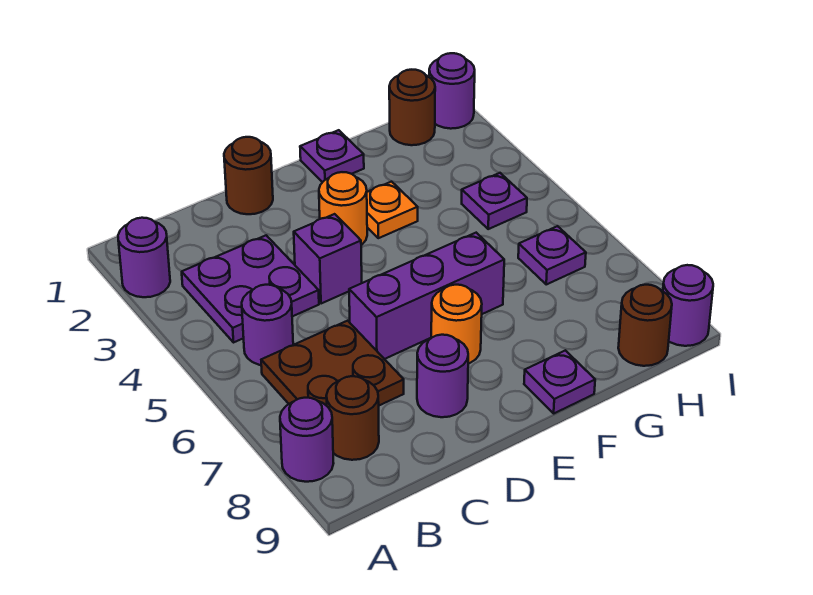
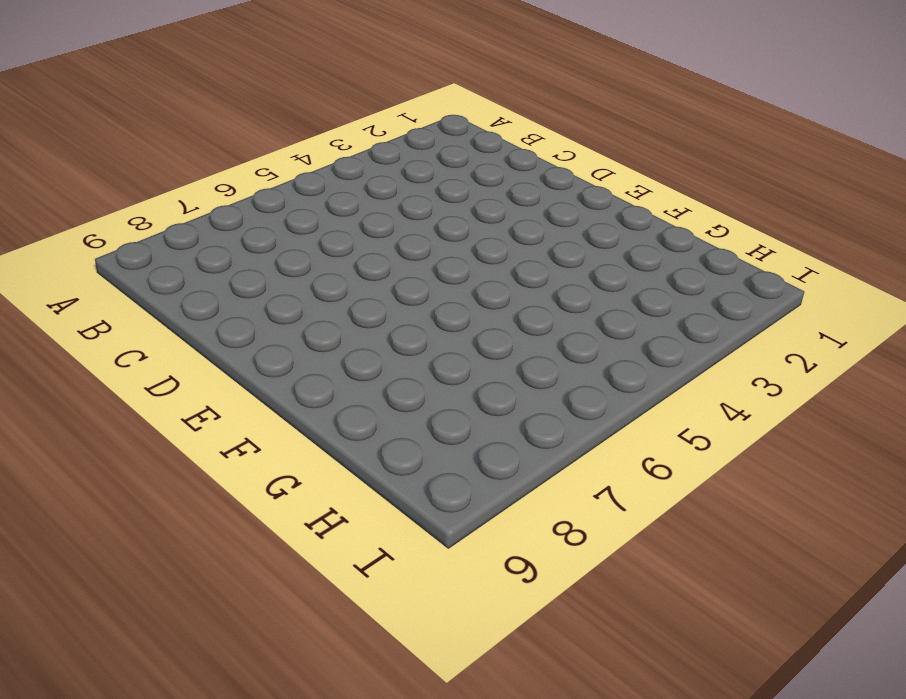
none -> purple 1x1 round brick [118,218,170,297]
none -> purple 1x1 round brick [280,398,334,482]
none -> purple 2x2 plate [182,235,319,342]

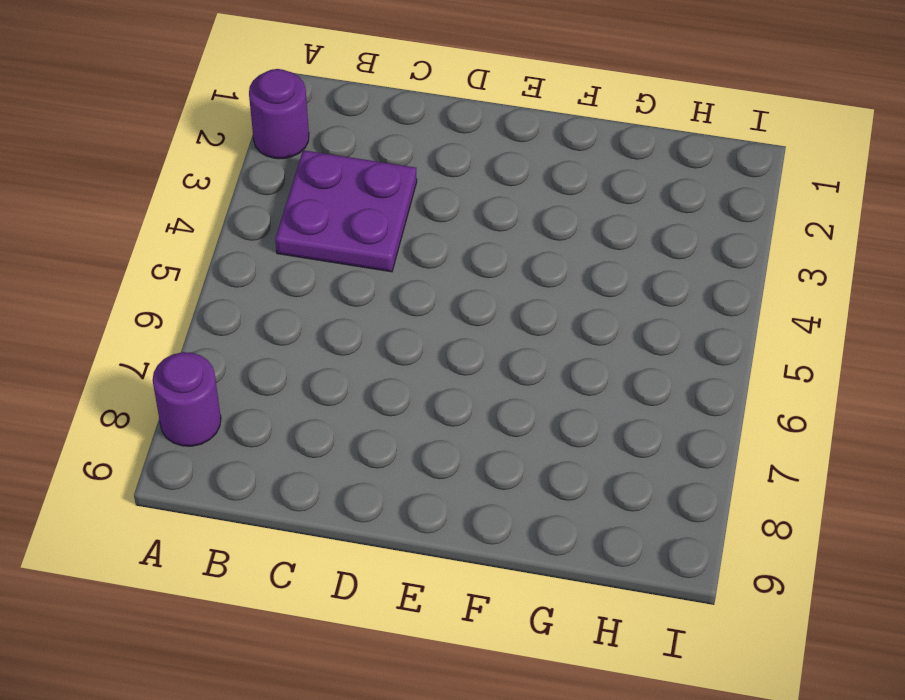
none -> purple 1x1 round brick [242,285,293,365]
none -> brown 2x2 plate [261,321,404,406]
none -> brown 1x1 round brick [326,376,379,460]

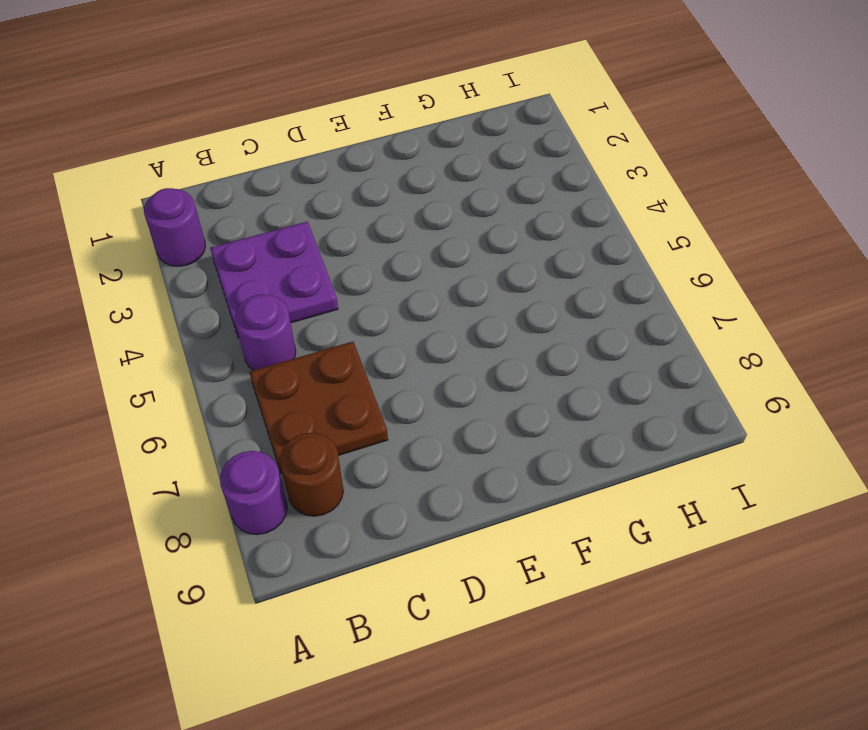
none -> brown 1x1 round brick [224,137,273,214]
none -> purple 1x1 brick [294,214,362,304]
none -> purple 1x3 brick [349,233,504,359]

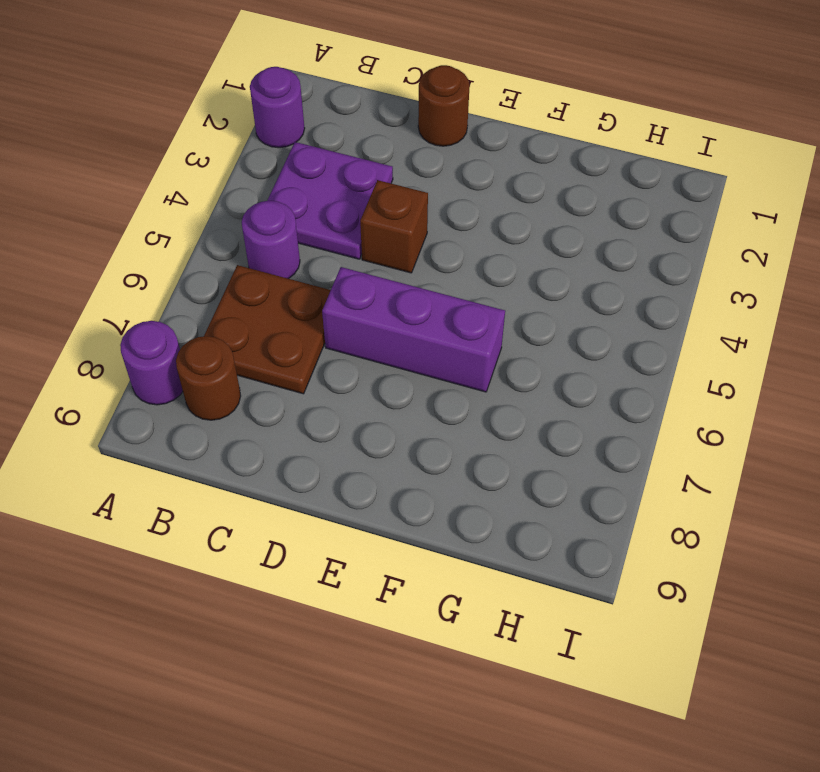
brown 1x1 brick [360,180,428,273] -> purple 1x1 brick [294,214,362,304]
none -> purple 1x1 round brick [417,335,468,417]
none -> orange 1x1 round brick [319,172,367,245]
none -> orange 1x1 round brick [431,285,482,364]

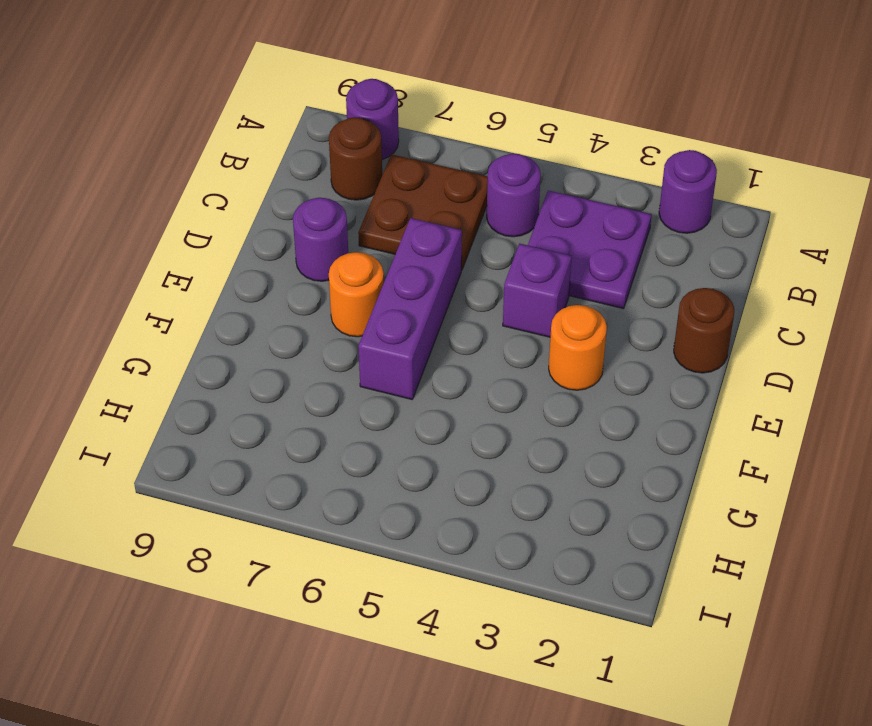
none -> purple 1x1 plate [300,130,364,182]
none -> orange 1x1 plate [367,182,418,238]
none -> purple 1x1 plate [524,350,595,413]

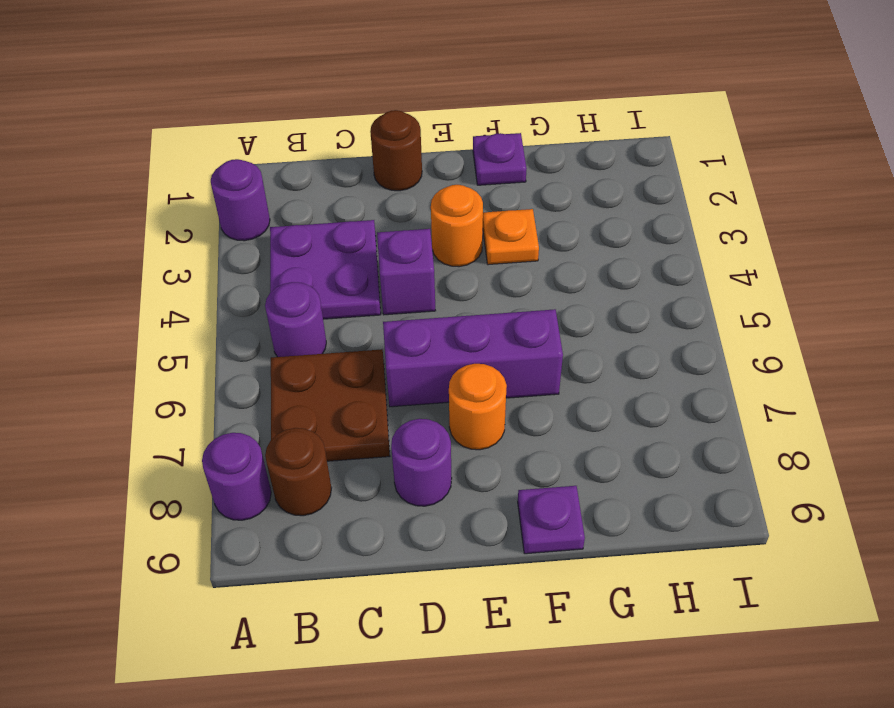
none -> brown 1x1 round brick [389,70,435,145]
none -> purple 1x1 plate [462,173,527,229]
none -> purple 1x1 plate [518,226,586,284]

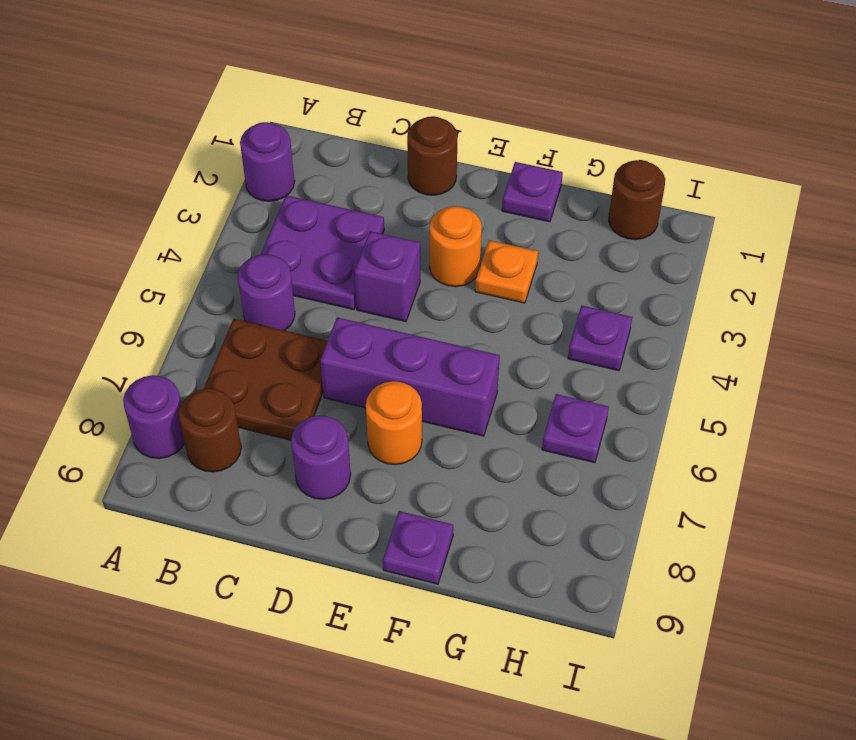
none -> brown 1x1 round brick [618,285,672,366]
none -> purple 1x1 round brick [429,53,475,129]
none -> purple 1x1 round brick [663,265,713,346]

